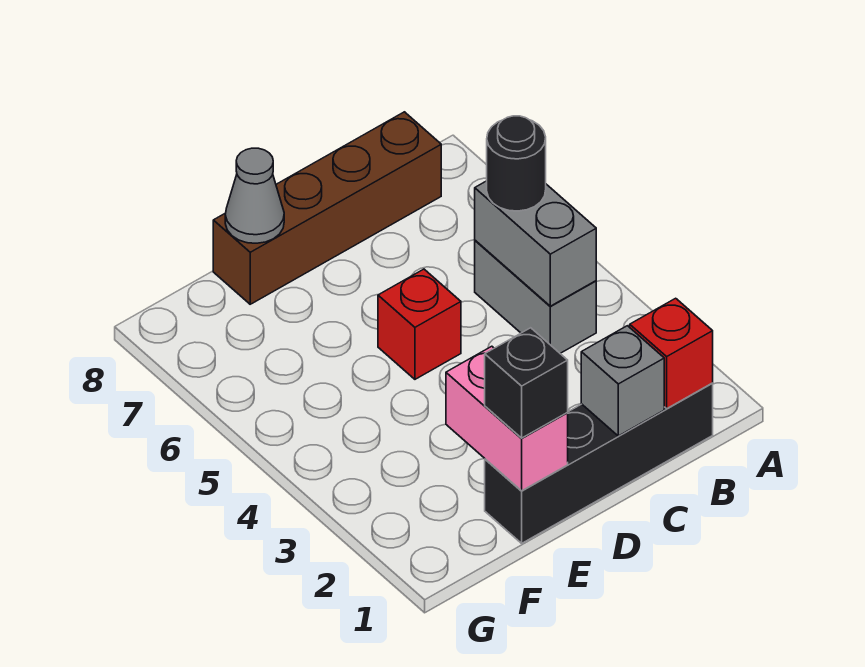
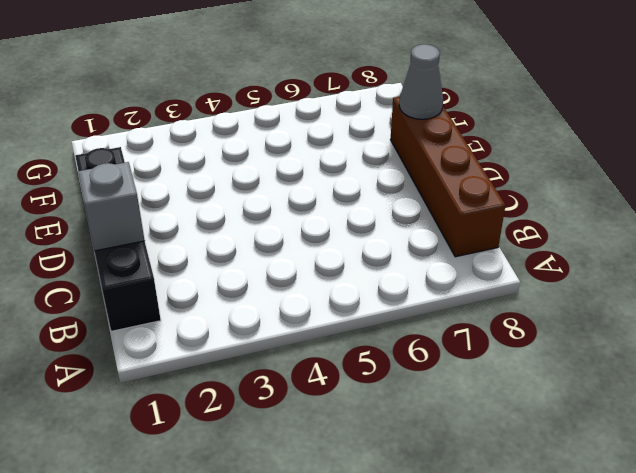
none -> grey 1x2 brick [475,240,596,353]
none -> red 1x1 brick [378,269,461,379]

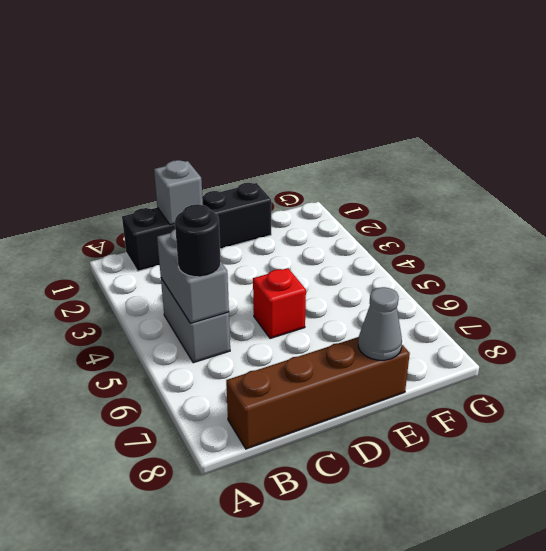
none -> red 1x1 brick [630,298,713,408]
none -> pink 1x2 brick [446,346,568,491]

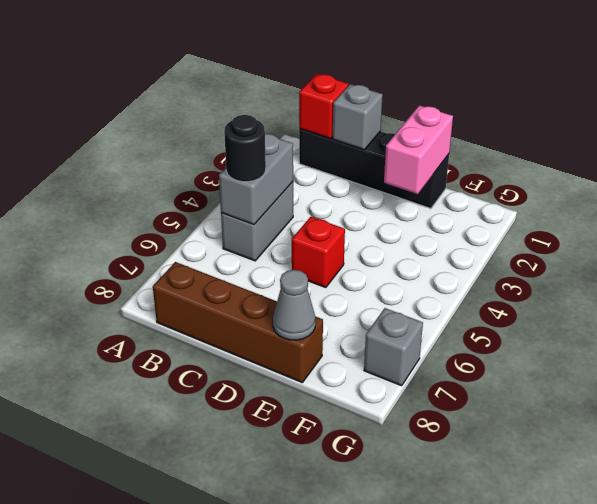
grey 1x1 brick [364,308,423,386] -> none
none -> black 1x1 brick [485,328,568,438]

